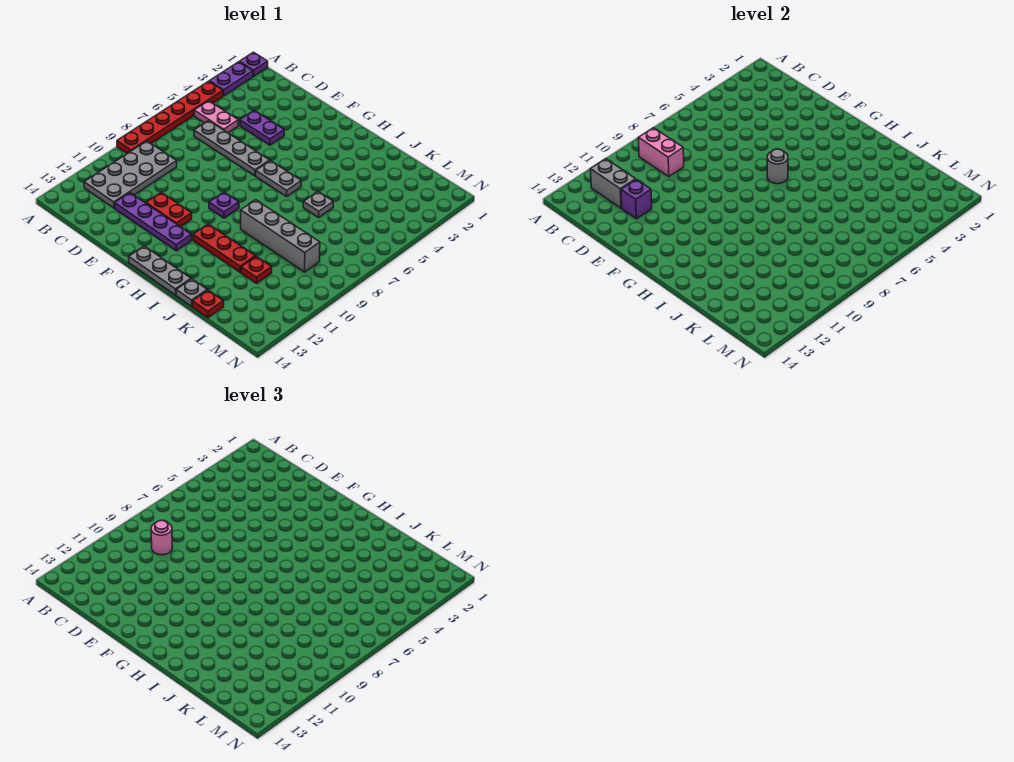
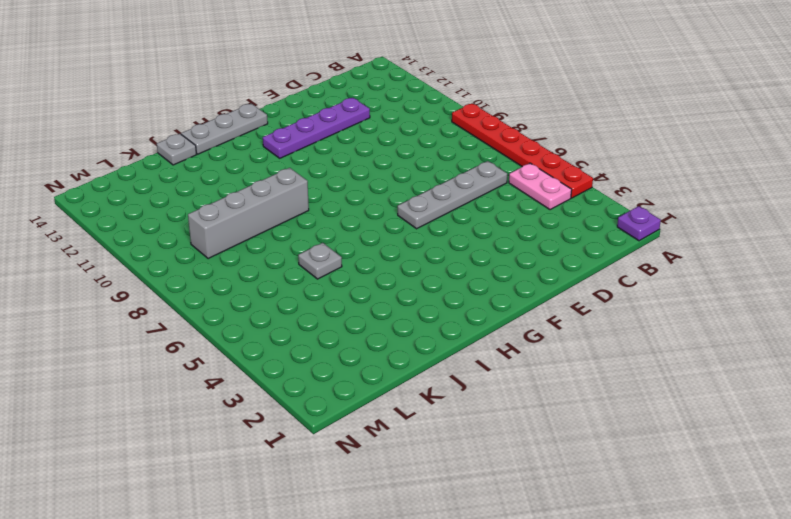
pink 1x2 plate [509,163,572,210] -> pink 1x2 plate turned to [194,101,238,133]
none -> purple 1x2 plate [209,62,253,96]
none -> grey 2x4 plate [84,141,177,208]
none -> purple 1x2 plate [240,110,284,145]

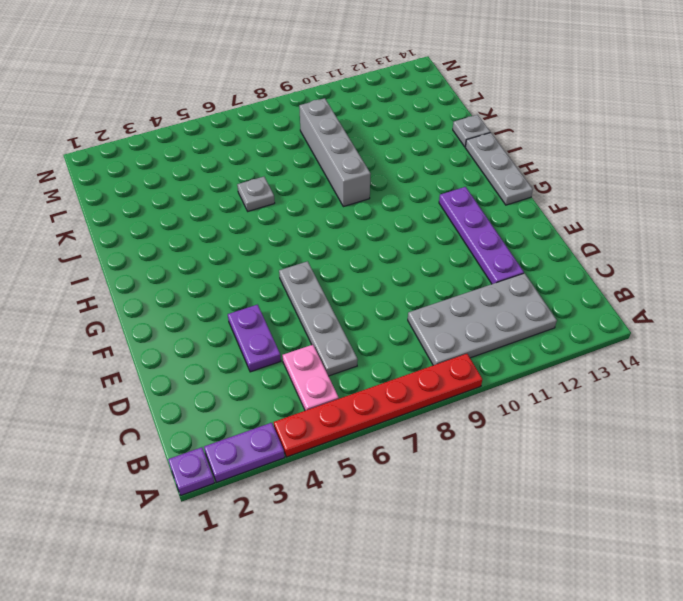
none -> red 1x2 plate [146,192,192,227]
none -> grey 1x2 plate [256,160,301,197]
none -> purple 1x1 plate [209,192,239,218]

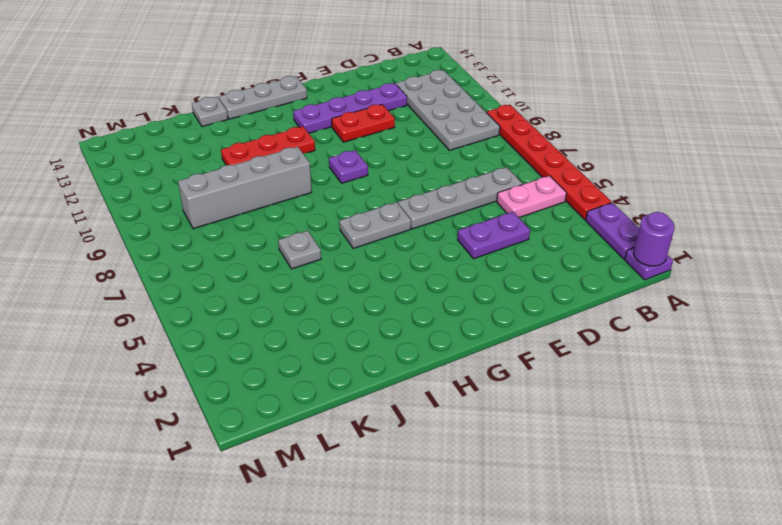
purple 1x1 round brick [634,212,675,266] -> none
none -> red 1x1 plate [241,256,272,283]
none -> red 1x1 plate [192,290,224,318]
none -> pink 1x2 brick [638,128,684,177]

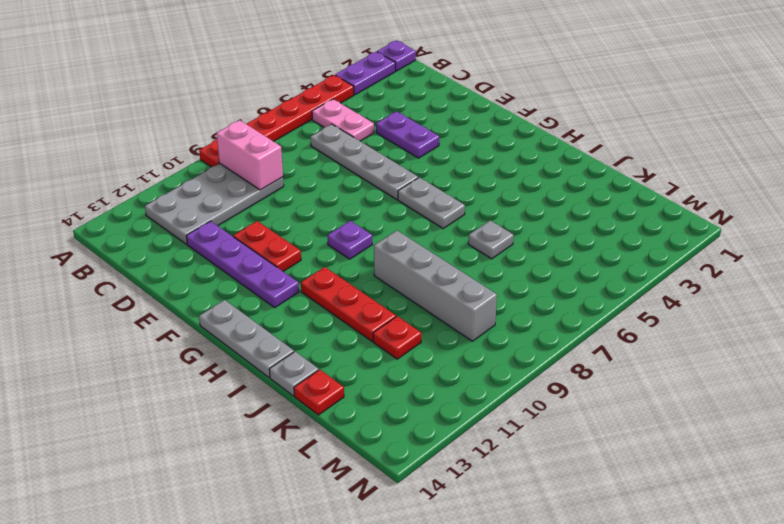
none -> grey 1x2 brick [590,159,636,208]
none -> purple 1x1 brick [621,179,652,219]
none -> grey 1x1 round brick [767,149,788,184]

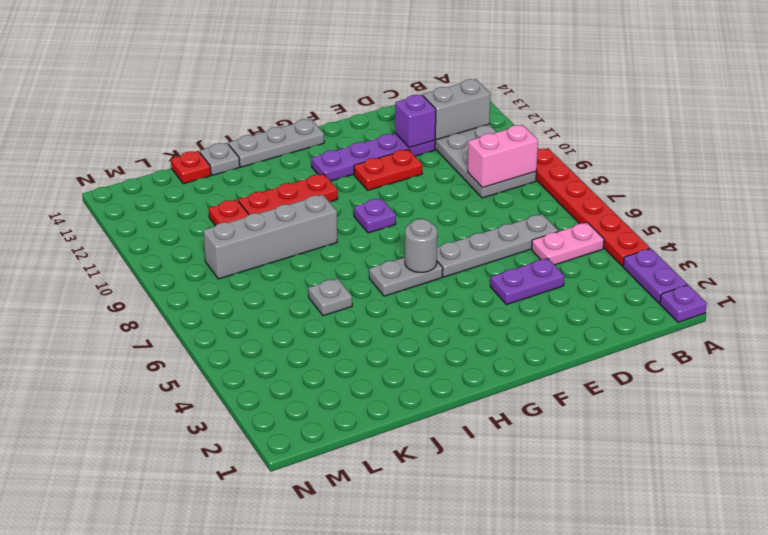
none -> pink 1x1 round brick [151,521,172,555]

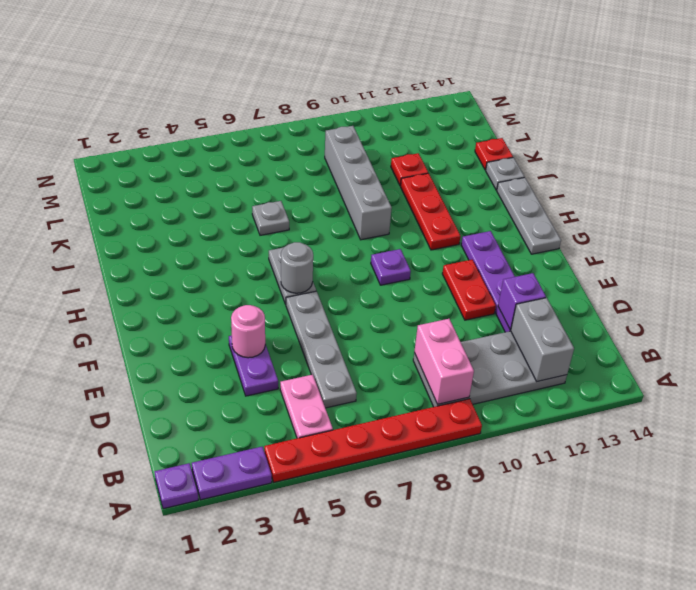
pink 1x1 round brick [231,305,265,358] -> pink 1x1 round brick moved to [151,521,172,555]

